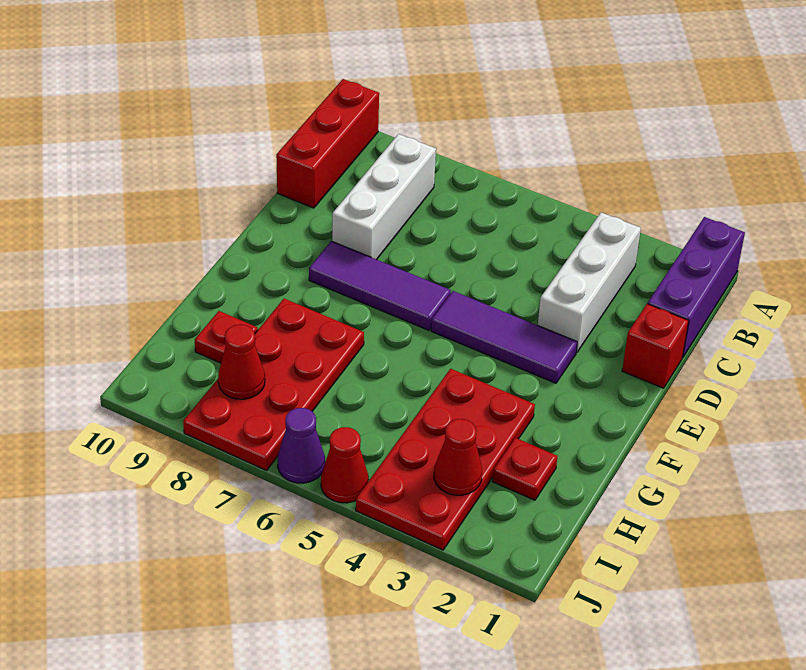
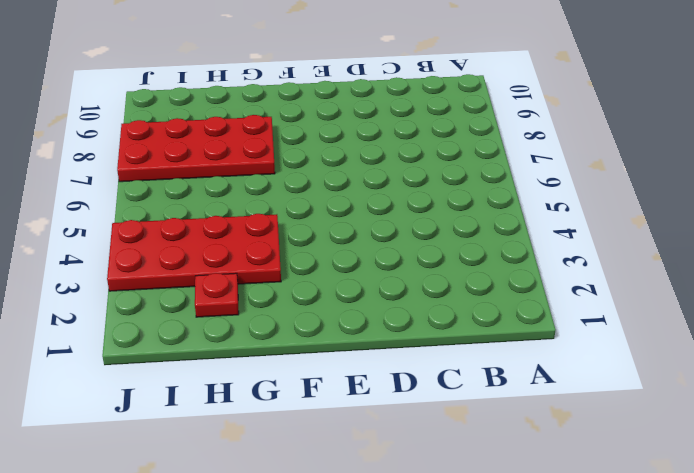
none -> purple 1x3 brick [648,217,745,357]
none -> red 1x3 brick [276,79,379,208]
none -> white 1x3 brick [538,212,641,353]

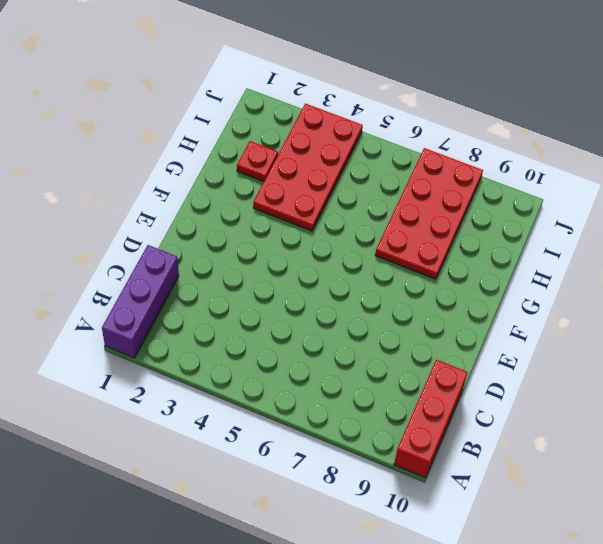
none -> white 1x3 brick [538,212,641,353]
none -> white 1x3 brick [332,134,436,260]
none -> red 1x1 brick [622,304,689,388]

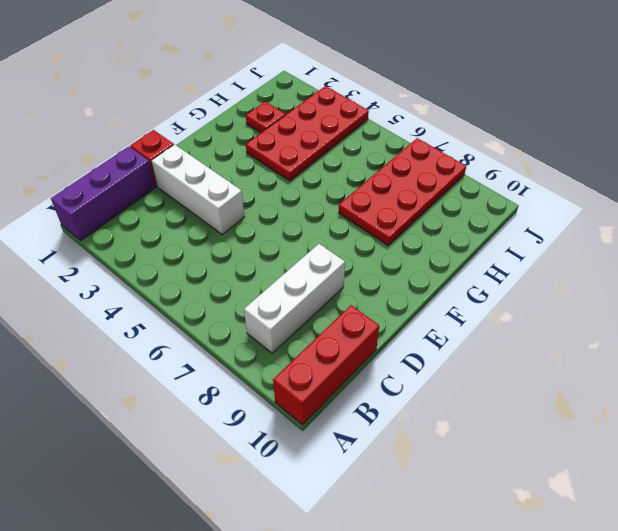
white 1x3 brick [152,144,244,235] -> white 1x3 brick turned to [538,212,641,353]
none -> purple 1x3 tile [431,291,577,383]
none -> purple 1x3 tile [309,241,451,330]
none -> red 1x1 plate [195,311,258,363]

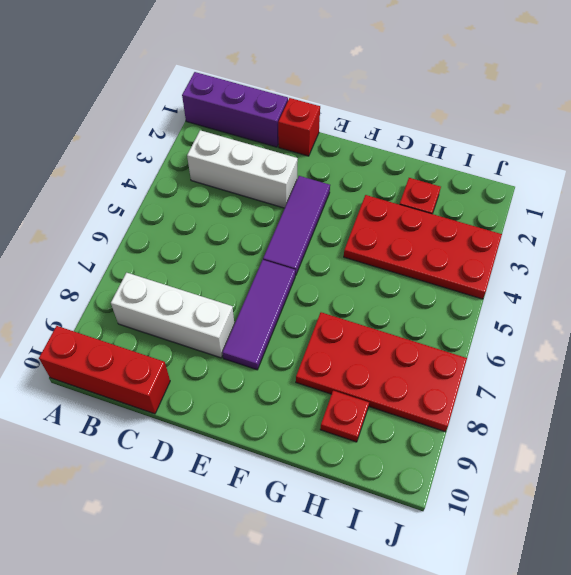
none -> red 1x1 cone [321,427,369,503]
none -> purple 1x1 cone [278,408,325,483]
none -> red 1x1 cone [434,419,482,495]

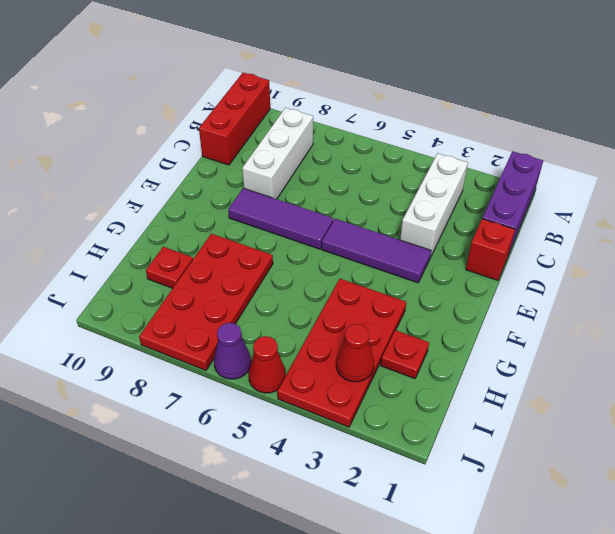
none -> red 1x1 cone [218,325,265,399]

